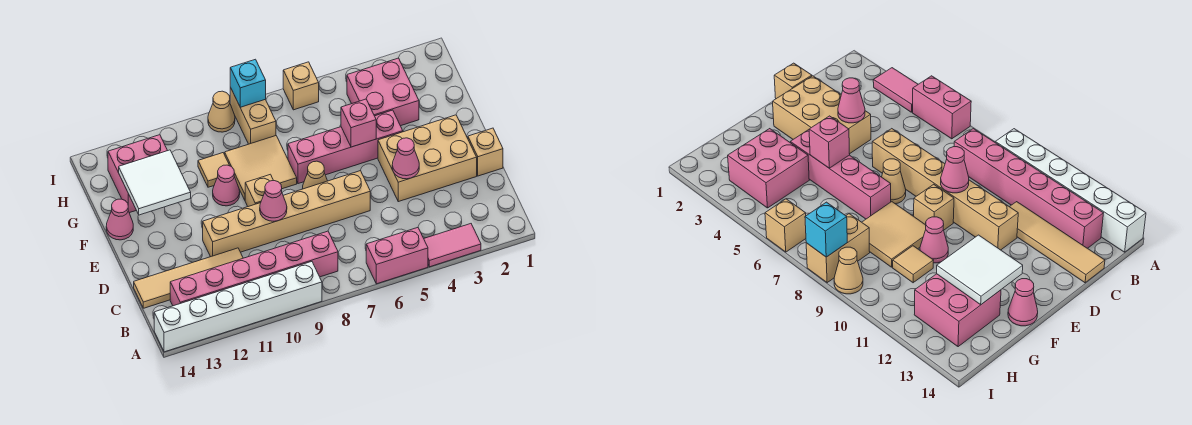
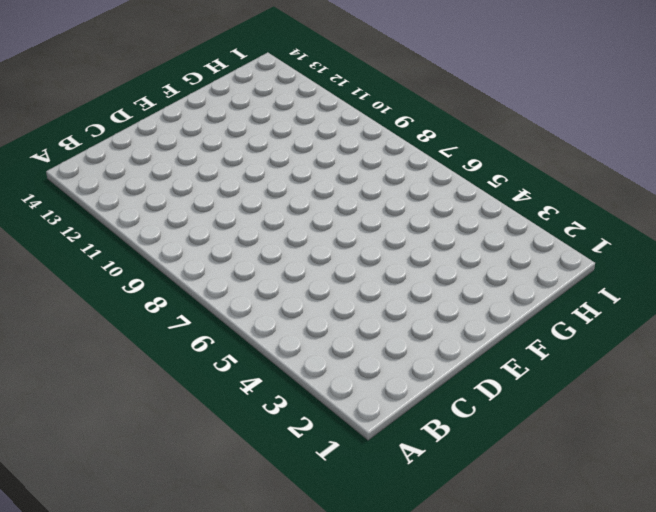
none -> pink 1x2 tile [424,224,481,267]
none -> pink 1x2 brick [366,228,428,284]
none -> white 1x6 brick [154,262,322,352]

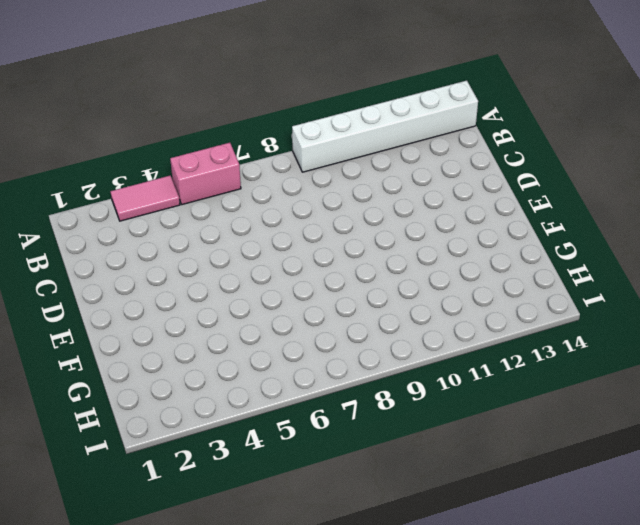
none -> pink 1x6 brick [170,231,338,306]
none -> tan 1x4 tile [134,248,243,308]
none -> tan 1x1 brick [468,128,503,176]

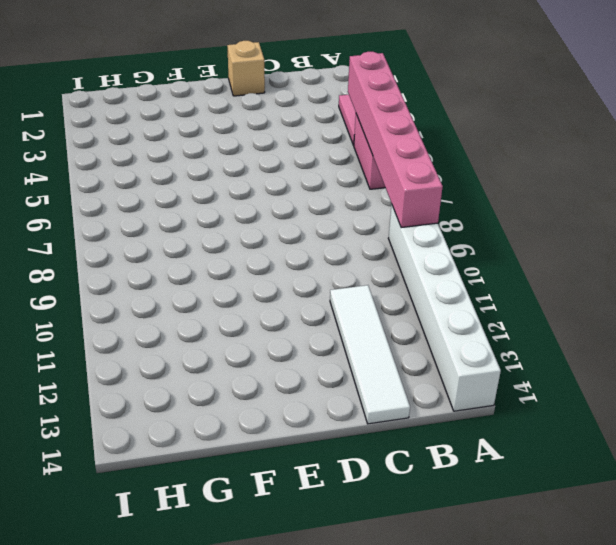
pink 1x6 brick [348,52,443,228] -> pink 1x6 brick moved to [170,231,338,306]
white 1x4 tile [330,285,410,424] -> tan 1x4 tile [134,248,243,308]
none -> tan 2x3 brick [378,115,477,202]
none -> tan 1x6 brick [203,171,370,257]
none -> tan 1x1 cone [302,161,327,189]

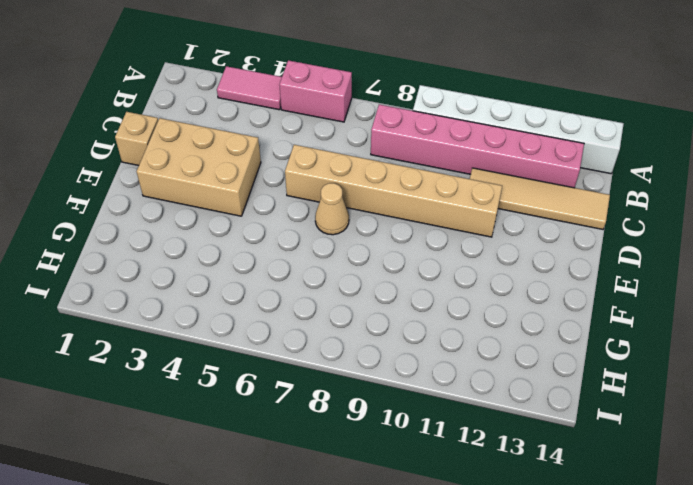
none -> tan 1x1 brick [245,174,274,207]
none -> pink 1x4 brick [288,110,403,184]
none -> tan 2x2 tile [225,136,297,200]

